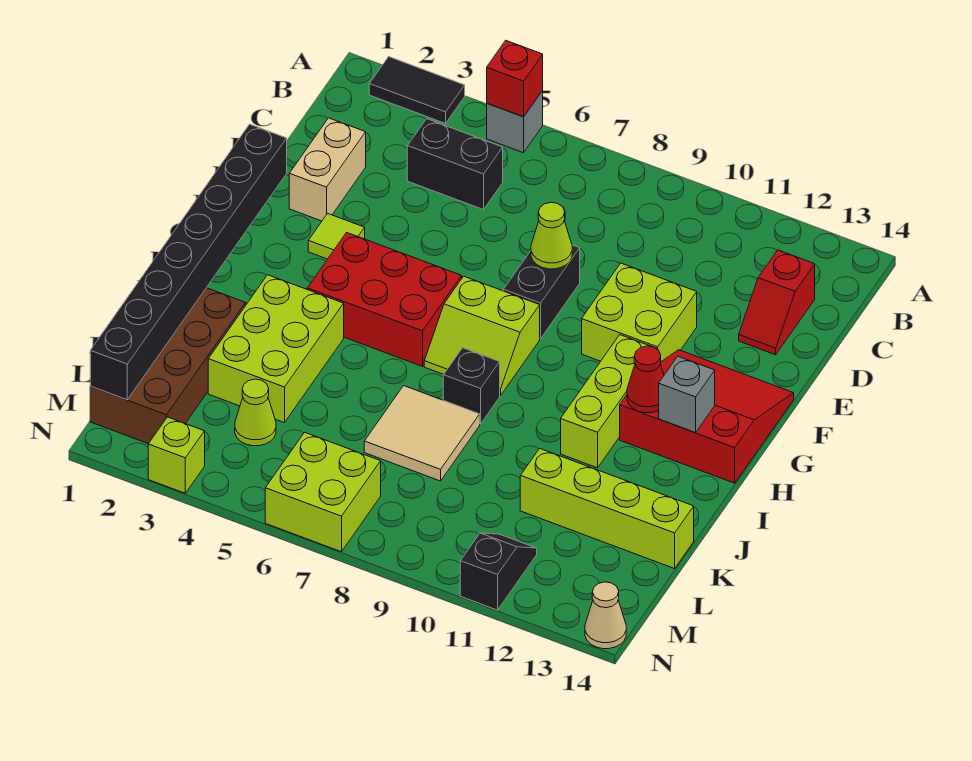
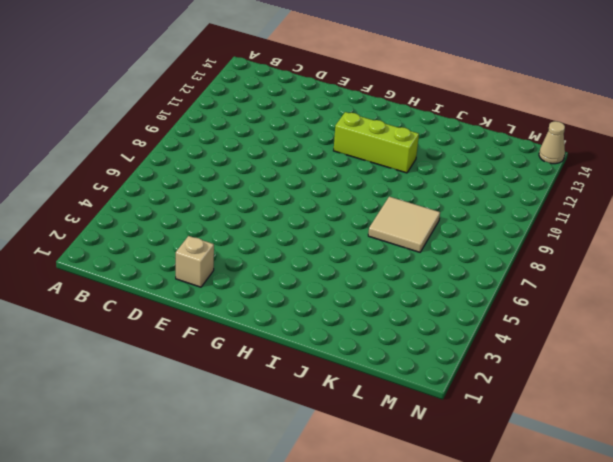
tan 1x1 brick [176,236,214,287] -> tan 1x2 brick [289,118,366,221]
none -> black 1x2 tile [369,57,465,124]
none -> grey 1x1 brick [487,91,543,153]
none -> black 1x2 brick [407,119,503,210]

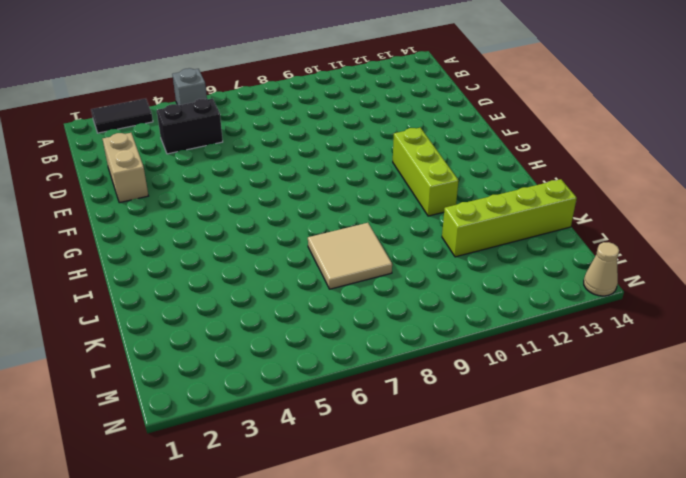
none -> red 1x2 slope [739,250,815,355]
none -> black 1x2 brick [503,245,580,339]
none -> lime 2x2 brick [582,263,697,361]

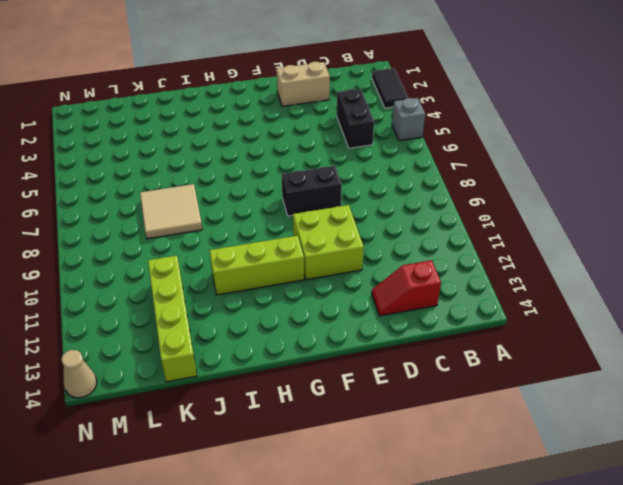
none -> lime 1x1 tile [308,213,365,259]
none -> red 3x3 slope [620,350,794,483]
none -> red 2x3 brick [307,233,462,366]

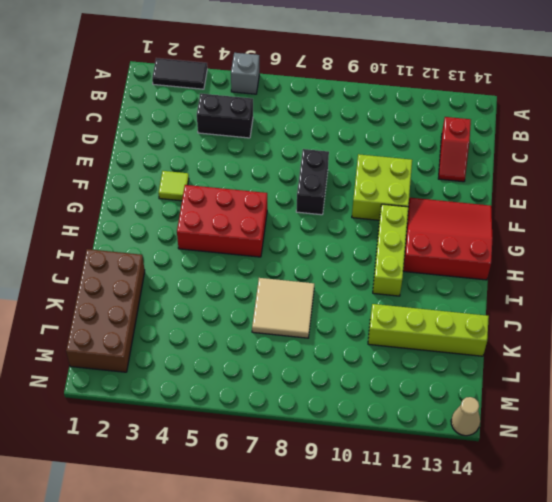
none -> tan 1x2 brick [289,118,366,221]
none -> lime 2x2 slope [424,276,540,396]
none -> lime 2x3 brick [208,275,344,423]

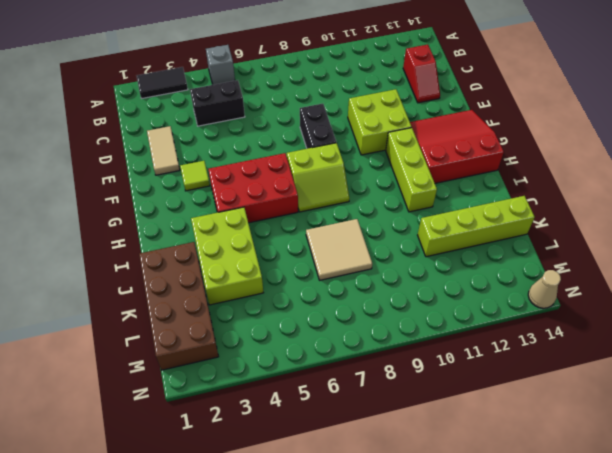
tan 1x2 tile [147,126,180,175] -> tan 1x2 brick [289,118,366,221]
none -> black 1x1 brick [443,348,500,424]
none -> lime 1x1 cone [235,379,276,446]
none -> lime 2x2 brick [265,432,381,552]

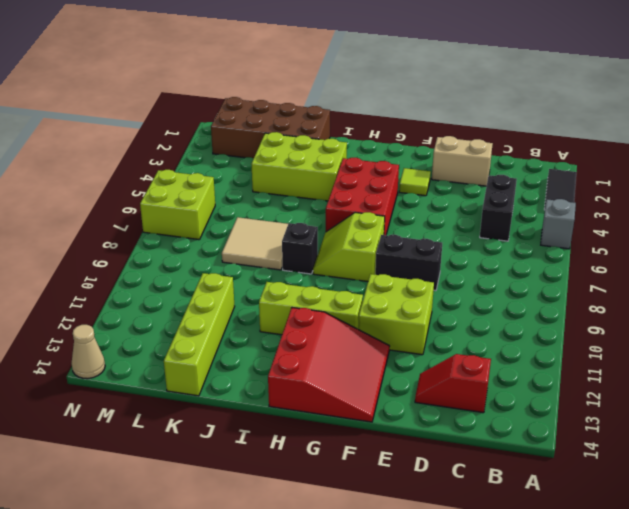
none -> lime 1x1 cone [235,379,276,446]
none -> black 1x2 slope [460,533,537,610]
none -> lime 1x1 brick [148,417,205,493]

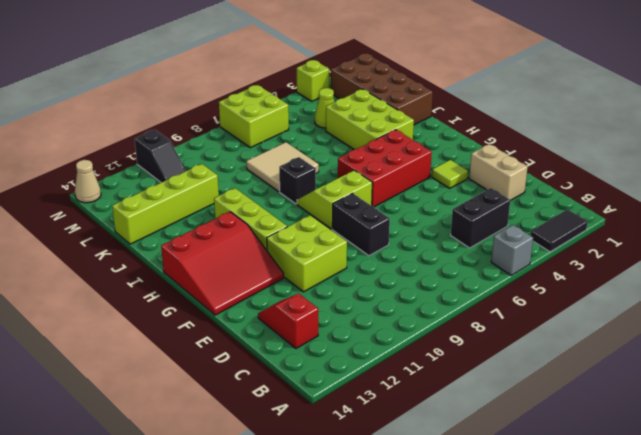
none -> red 1x1 brick [487,40,543,117]
none -> lime 1x1 cone [531,202,572,269]
none -> black 1x8 brick [90,124,287,400]

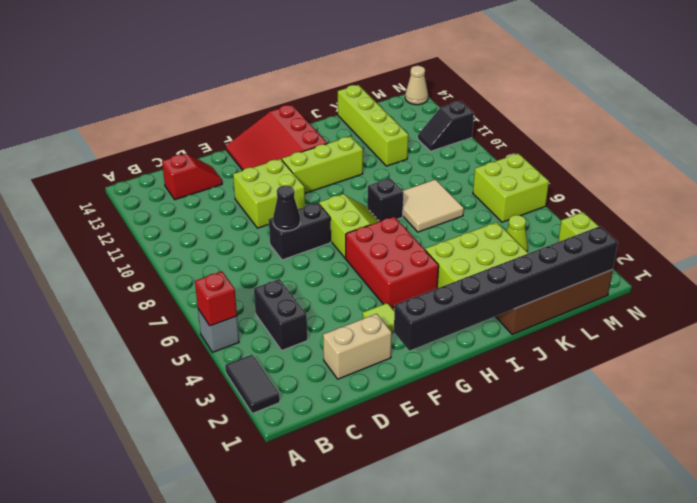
black 1x1 cone [273,185,300,231] -> lime 1x1 cone [531,202,572,269]
none -> red 1x1 cone [627,346,664,413]
none -> grey 1x1 brick [659,356,715,433]

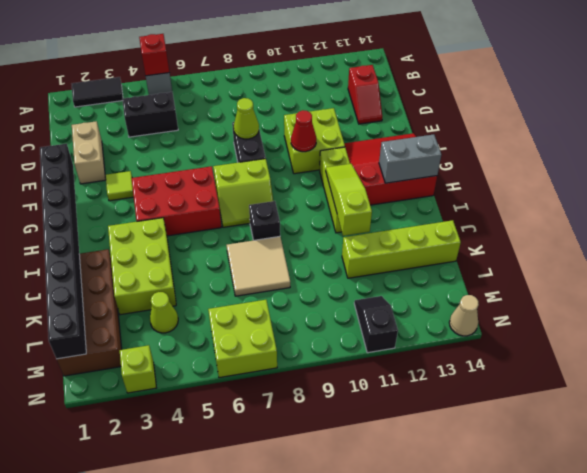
red 1x1 cone [291,110,316,152] -> red 1x1 cone moved to [627,346,664,413]
lime 1x3 slope [326,164,372,236] -> none
grey 1x2 brick [379,134,441,183] -> grey 1x1 brick [659,356,715,433]

